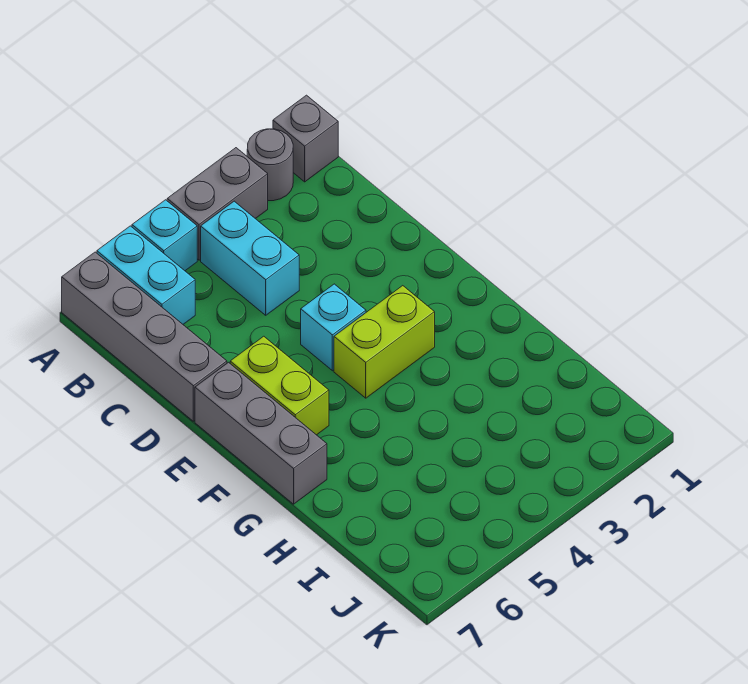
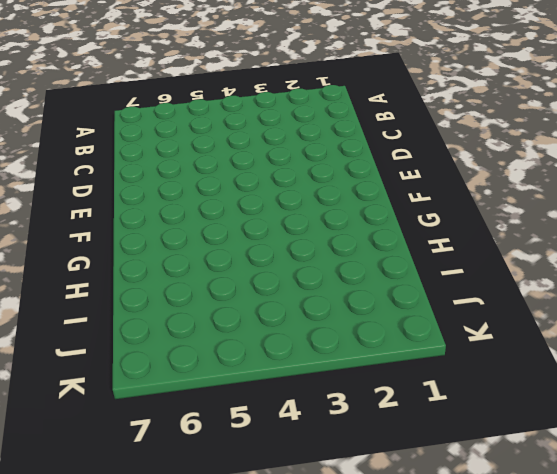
none -> grey 1x1 brick [273,95,338,182]
none -> grey 1x1 round brick [247,129,293,201]

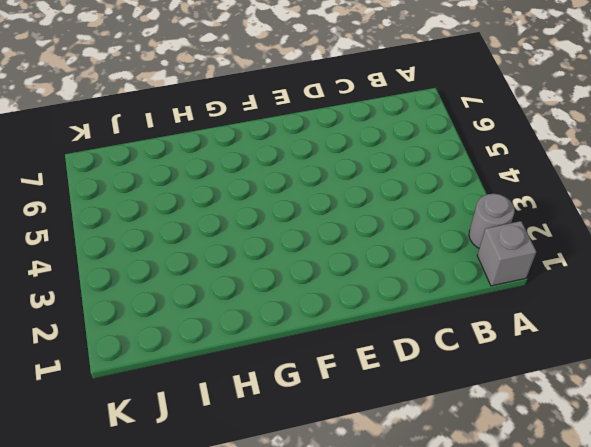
none -> grey 1x2 brick [167,148,268,260]
none -> cyan 1x1 brick [132,200,197,271]

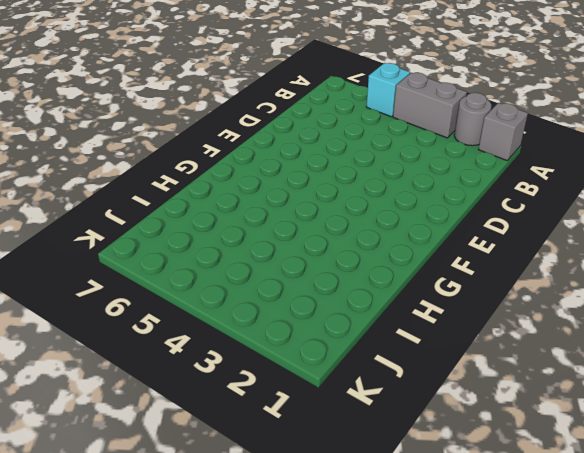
none -> cyan 1x2 brick [97,226,195,324]
none -> grey 1x4 brick [62,252,227,421]

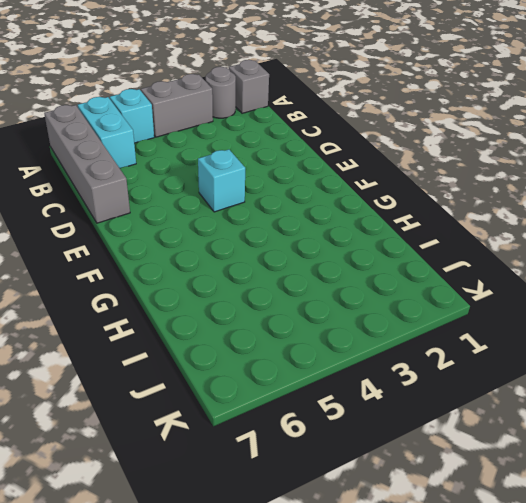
none -> cyan 1x2 brick [201,201,299,315]
none -> lime 1x2 brick [230,336,329,435]

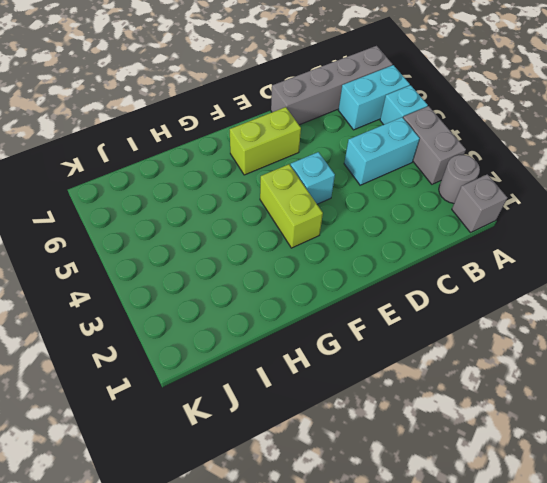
none -> grey 1x3 brick [195,362,327,504]

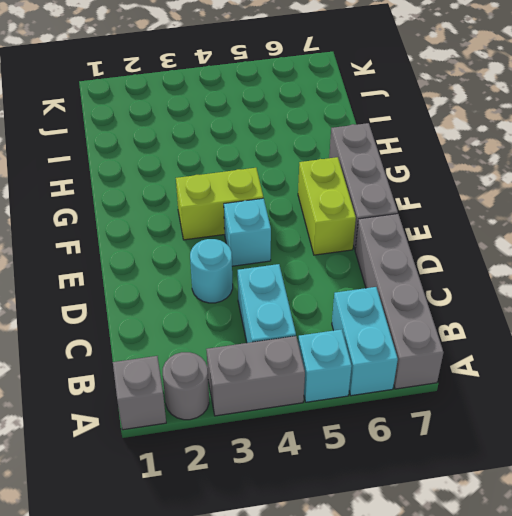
cyan 1x1 round brick [190,239,233,303] -> none

